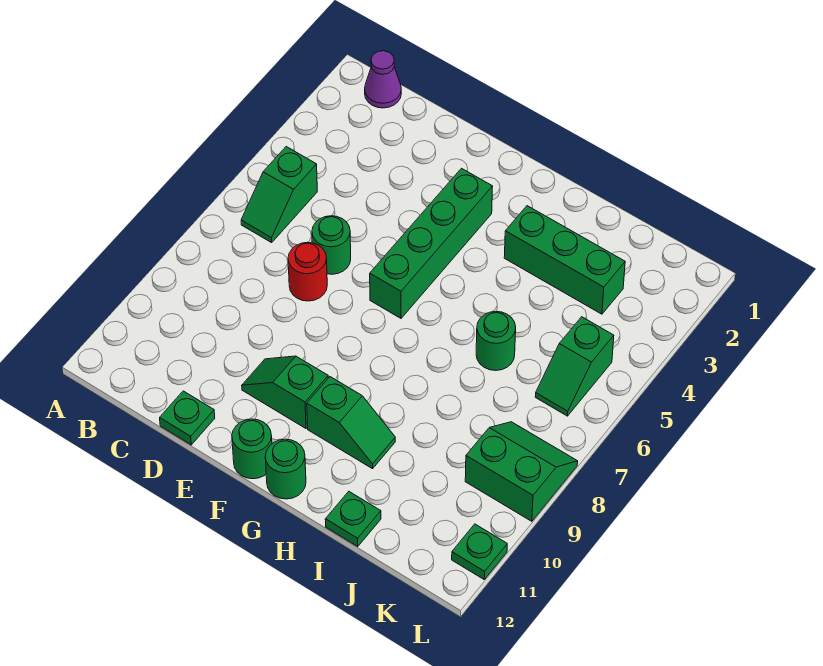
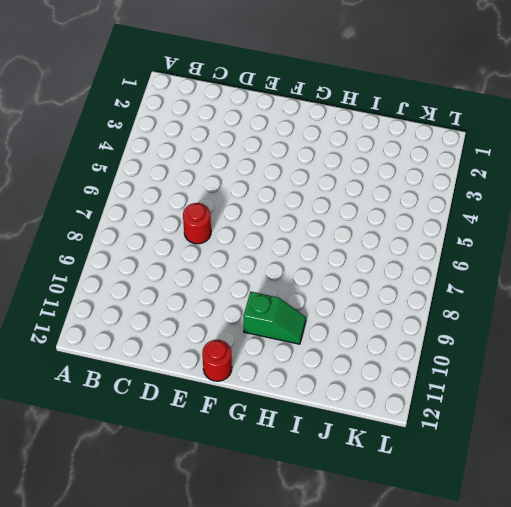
red 1x1 round brick [202,340,232,381] -> green 1x1 round brick [232,419,272,479]
none -> purple 1x1 cone [365,51,401,108]
none -> green 1x2 slope [241,147,317,243]
none -> green 1x1 round brick [312,216,351,274]

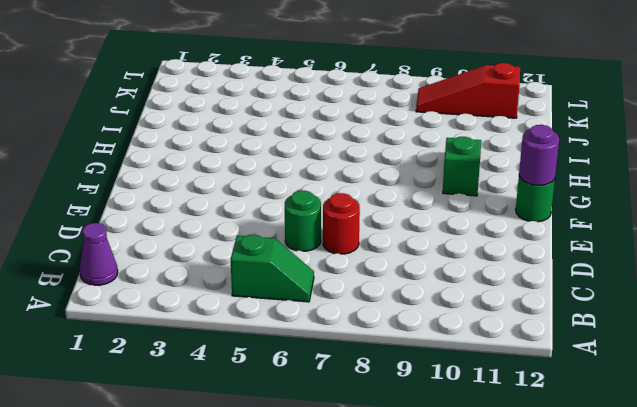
purple 1x1 round brick [519,125,559,185] -> none
red 1x3 slope [416,63,520,118] -> green 2x2 slope [465,422,578,521]
none -> green 1x1 plate [160,391,215,445]
none -> green 1x2 slope [242,356,328,428]
none -> green 1x4 brick [370,168,493,318]

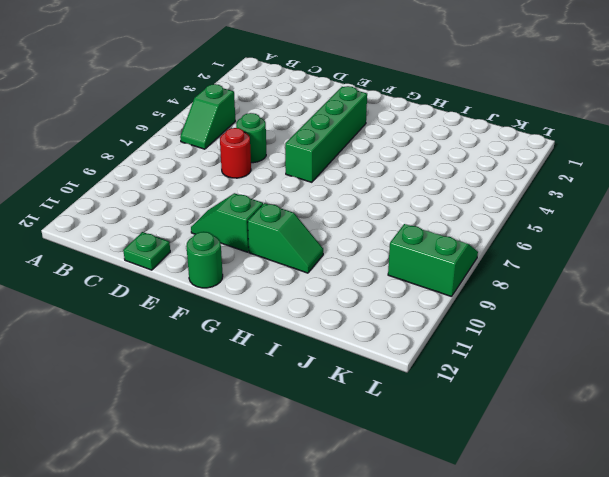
none -> purple 1x1 cone [365,51,401,108]
none -> green 1x1 round brick [265,439,306,499]
none -> green 1x3 brick [504,206,625,314]

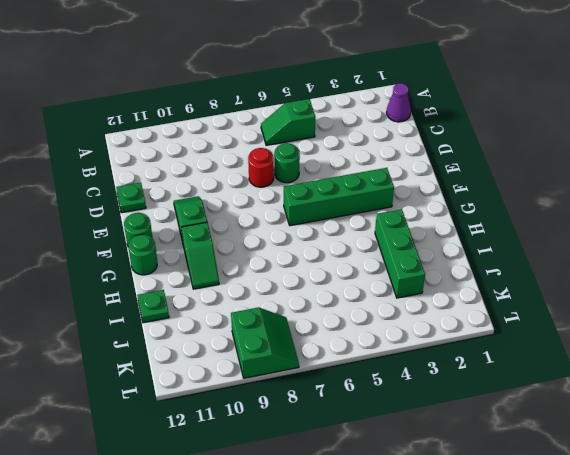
none -> green 1x1 round brick [476,311,516,370]
none -> green 1x2 slope [535,317,614,416]
none -> green 1x1 plate [452,524,507,579]

